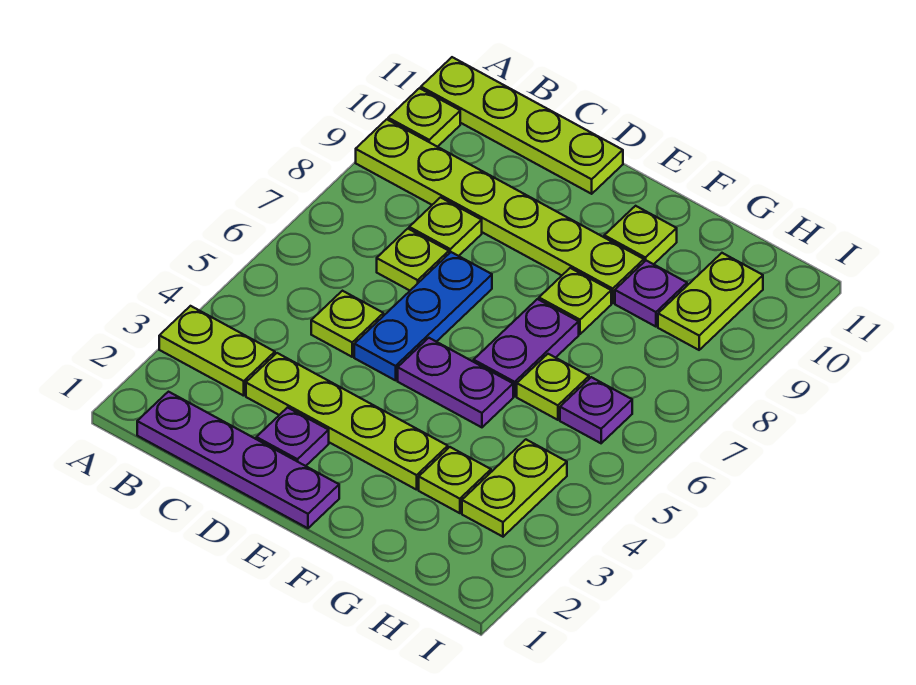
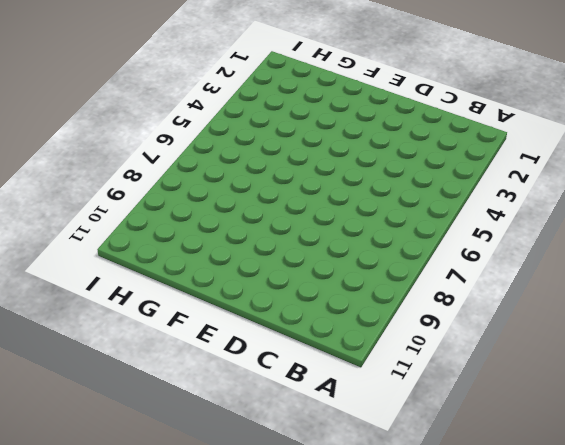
none -> lime 1x2 plate [159,306,275,396]
none -> lime 1x6 plate [356,119,644,303]
none -> lime 1x1 plate [388,88,460,147]

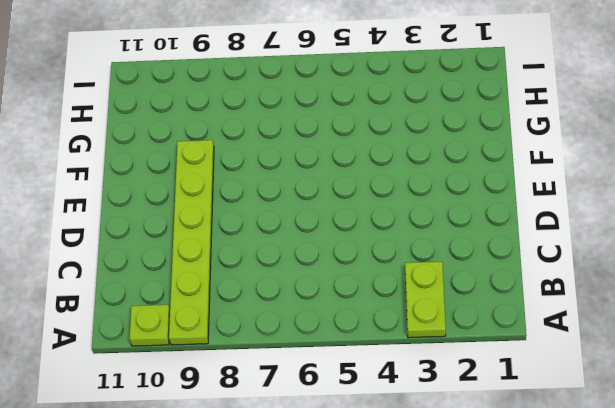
none -> lime 1x4 plate [421,57,623,194]
none -> purple 1x4 plate [137,392,339,528]
none -> lime 1x4 plate [246,353,448,490]

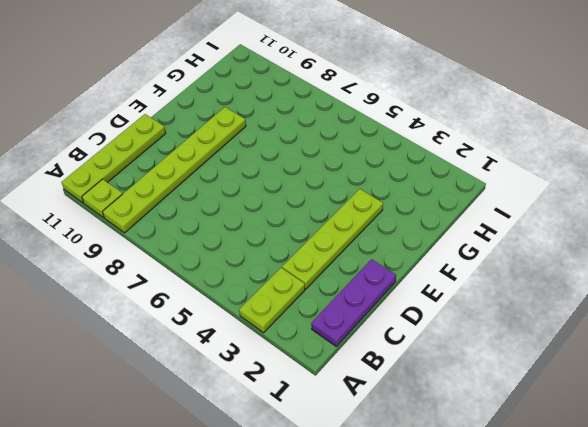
purple 1x3 plate [311,259,396,346] -> purple 1x4 plate [137,392,339,528]
none -> lime 1x1 plate [311,291,383,357]
none -> lime 1x1 plate [377,229,449,290]
none -> lime 1x1 plate [409,198,482,256]

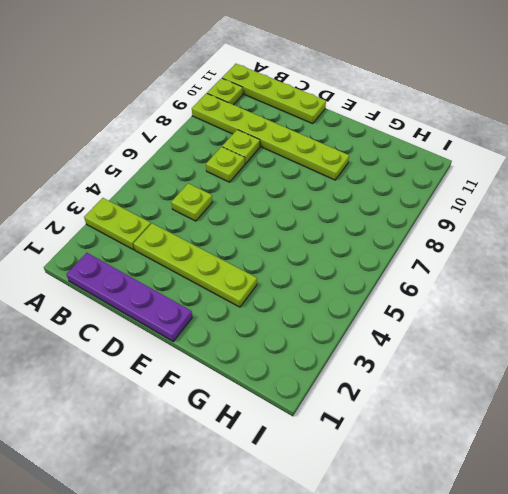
none -> purple 1x1 plate [256,408,329,466]
none -> blue 1x3 plate [354,252,492,380]
none -> purple 1x2 plate [398,338,513,427]

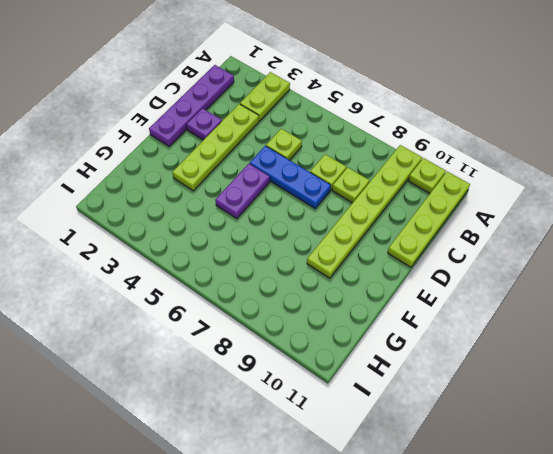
none -> purple 1x2 plate [474,299,579,396]
none -> lime 1x1 plate [539,268,611,334]
none -> lime 1x1 plate [604,206,677,264]

